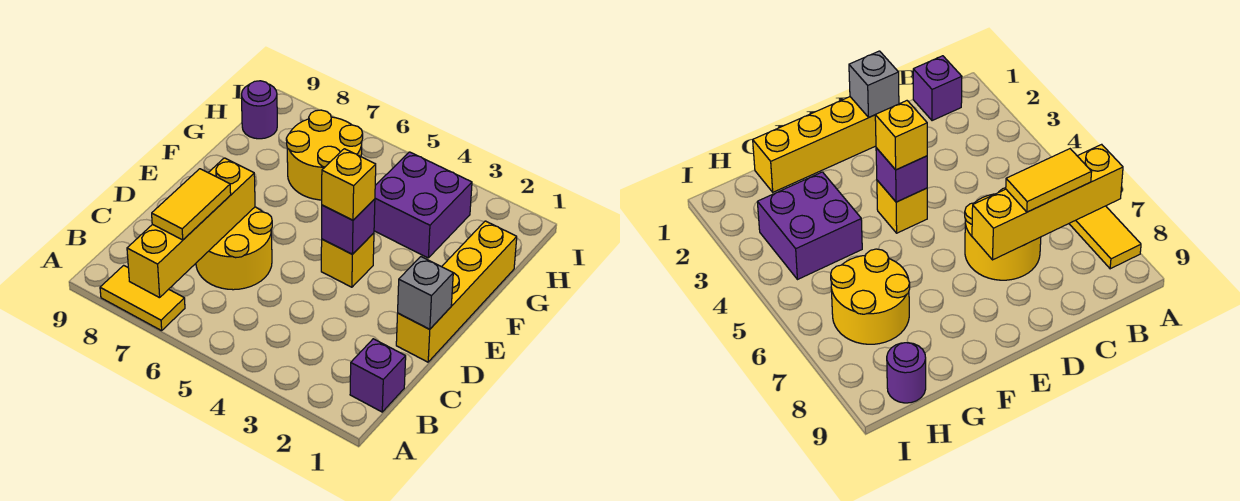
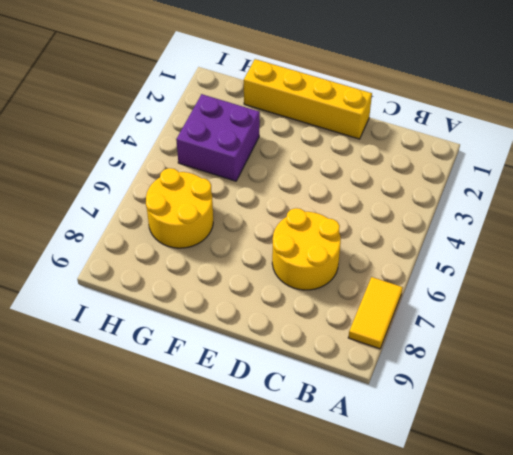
none -> purple 1x1 brick [350,339,406,412]
none -> yellow 1x1 brick [321,233,374,287]
none -> purple 1x1 round brick [241,81,277,139]

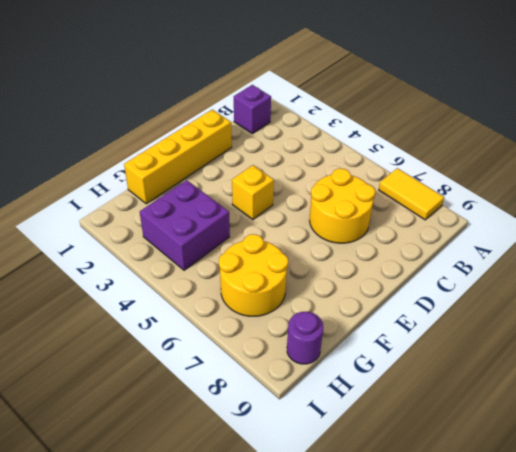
none -> yellow 1x4 brick [127,158,255,298]
none -> grey 1x1 brick [398,257,453,329]
none -> purple 1x1 brick [322,199,375,254]

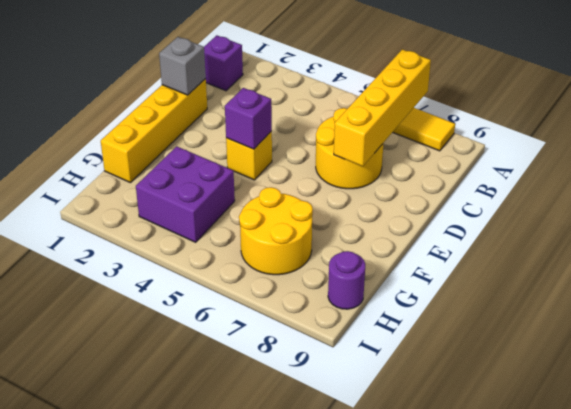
none -> yellow 1x2 tile [152,169,231,240]
none -> yellow 1x1 brick [322,149,376,220]

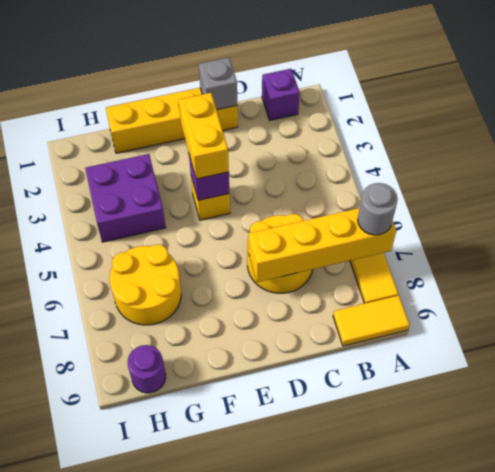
grey 1x1 round brick [358,183,398,235] -> none
yellow 1x2 tile [333,295,410,346] -> yellow 1x2 tile moved to [152,169,231,240]
yellow 1x2 brick [179,93,229,179] -> yellow 1x1 brick [322,149,376,220]

